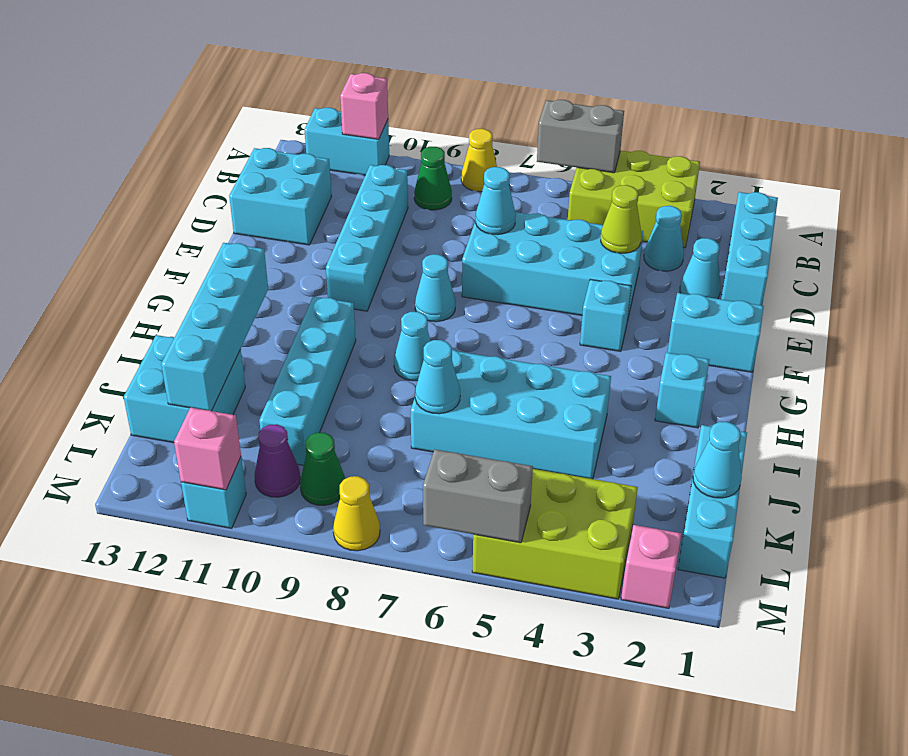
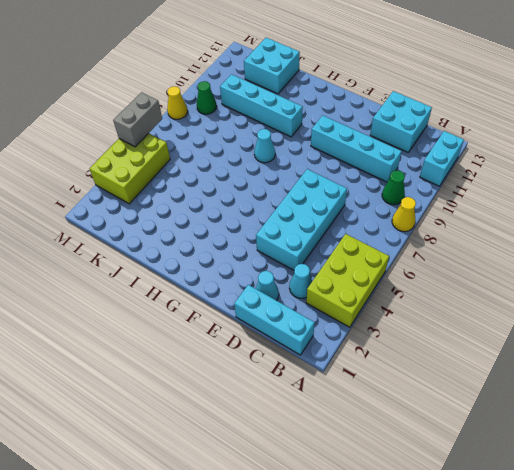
none -> cyan 1x2 brick [667,293,764,372]
none -> cyan 1x1 brick [580,279,631,351]
none -> cyan 1x1 cone [415,254,456,322]
none -> cyan 1x1 brick [655,352,709,428]

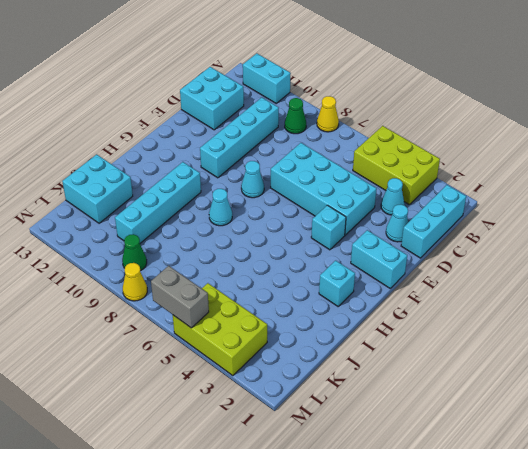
none -> cyan 2x4 brick [411,349,611,479]
none -> cyan 1x3 brick [678,425,747,578]
none -> purple 1x1 cone [254,424,300,497]
none -> pink 1x1 brick [621,525,681,608]

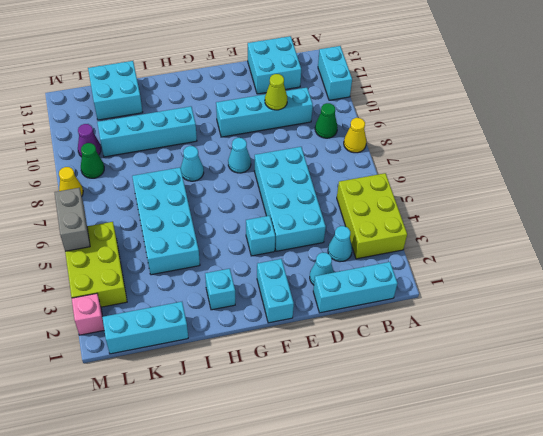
lime 1x1 cone [265,74,287,110] -> lime 1x1 cone moved to [601,185,641,253]
none -> cyan 1x1 brick [181,457,246,528]
none -> grey 1x2 brick [537,100,624,173]
none -> pink 1x1 brick [340,73,388,139]
none -> cyan 1x1 cone [476,167,516,235]

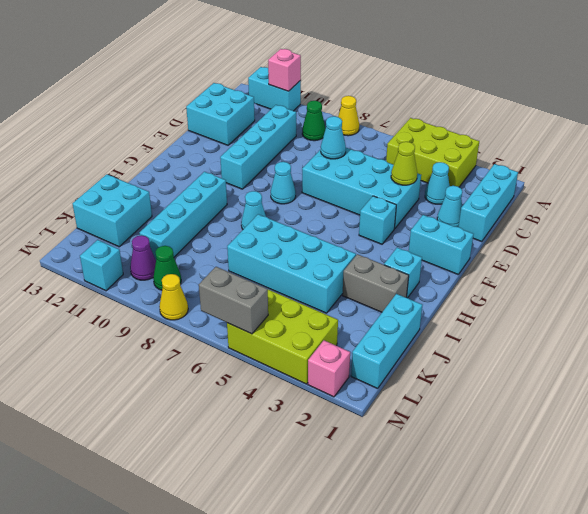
grey 1x2 brick [342,254,409,312] -> grey 1x2 brick moved to [537,100,624,173]
none -> cyan 1x4 brick [161,243,268,411]
none -> cyan 1x1 cone [415,340,460,414]
none -> cyan 1x1 cone [693,422,742,498]
none -> pink 1x1 brick [174,408,241,490]

